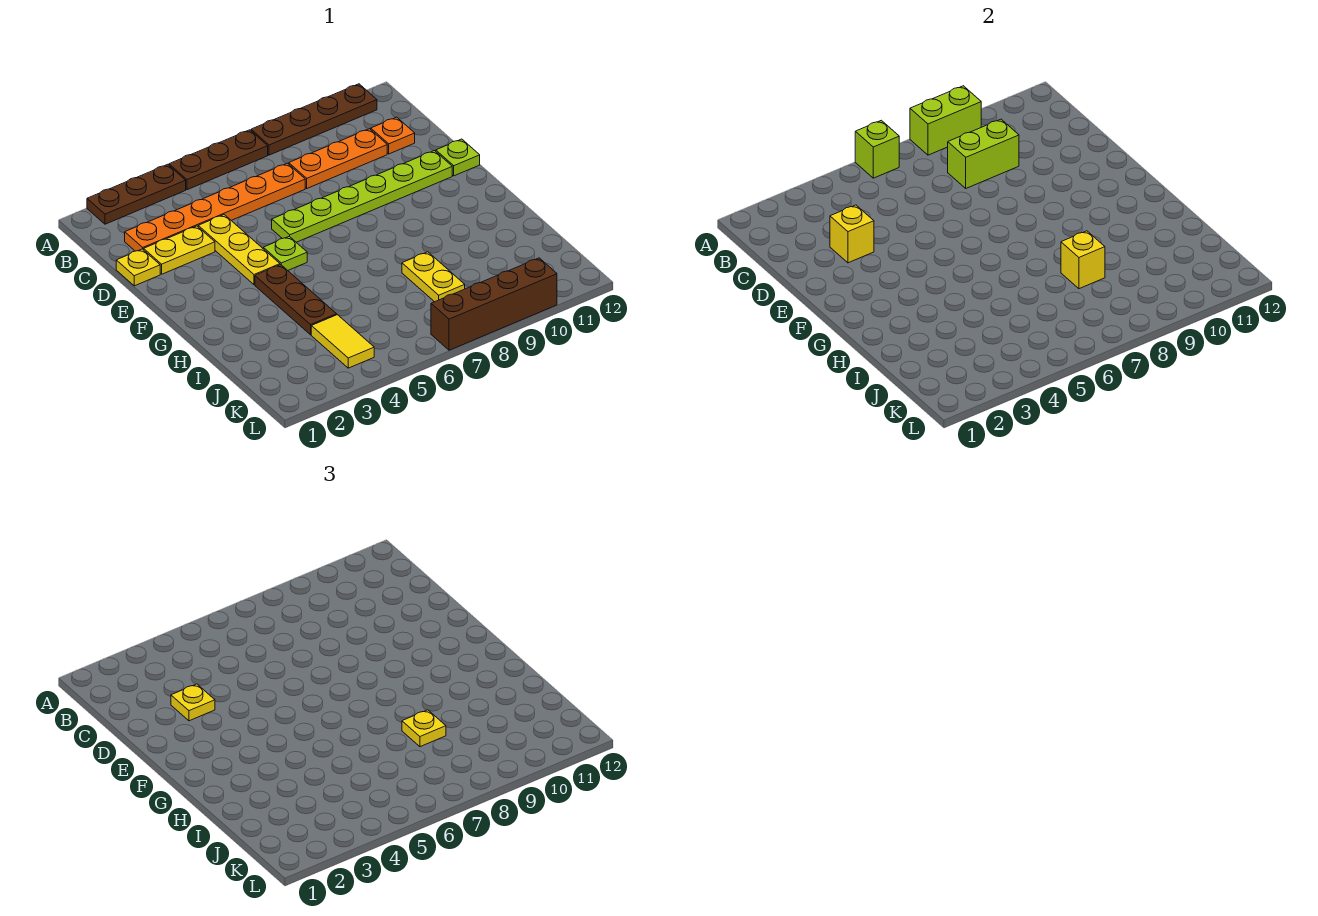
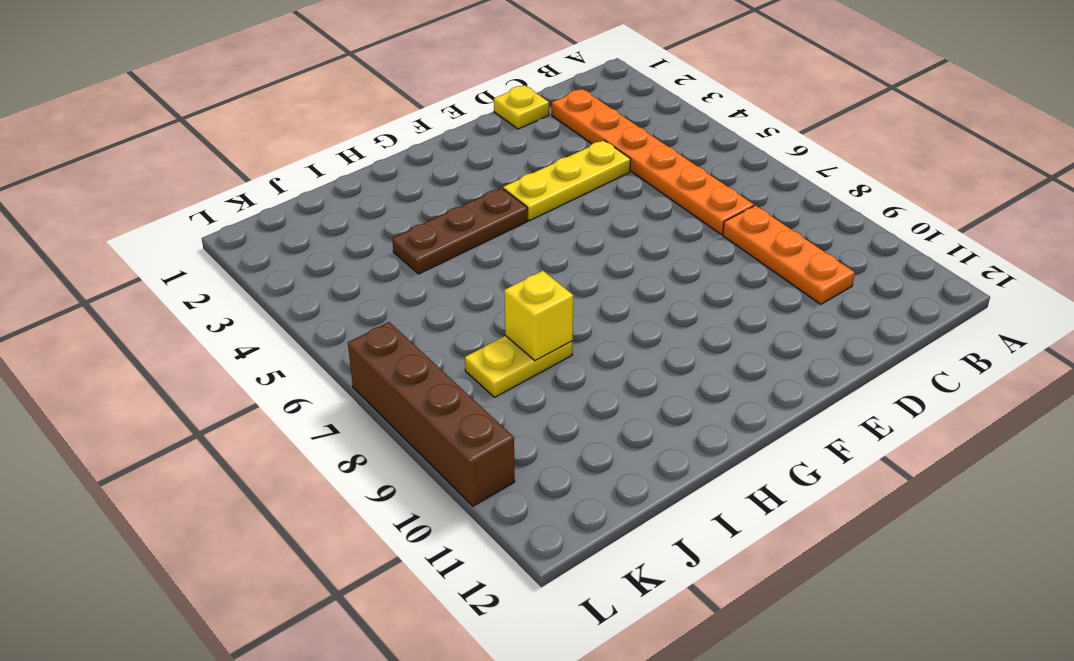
none -> brown 1x3 plate [87,164,186,224]
none -> brown 1x3 plate [169,130,268,190]
none -> brown 1x4 plate [251,84,377,155]

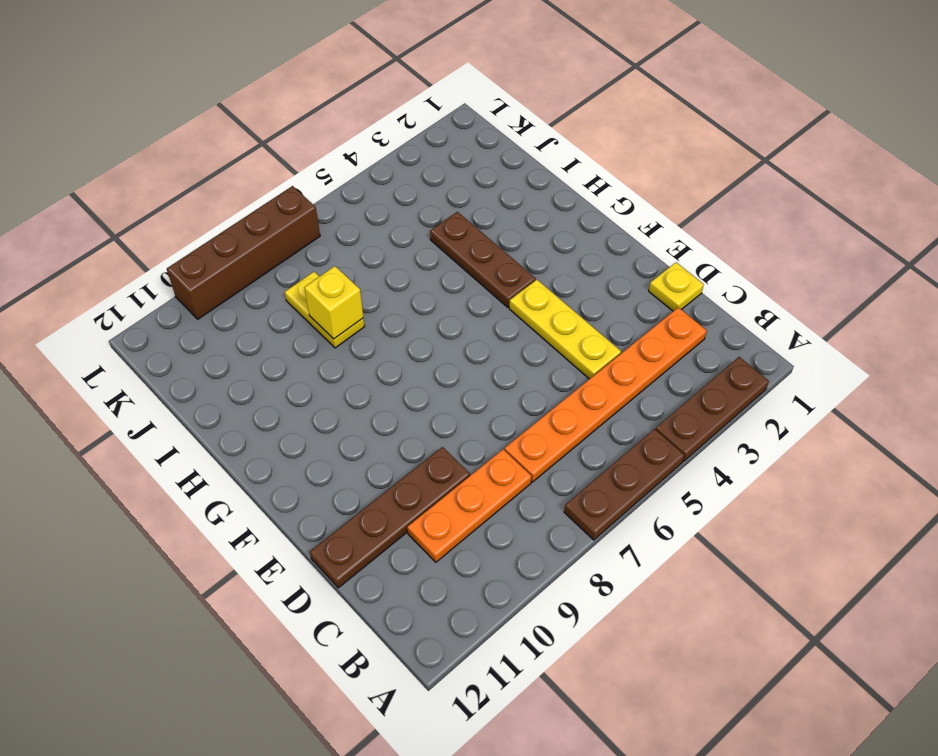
brown 1x4 plate [310,447,470,588] -> brown 1x4 plate moved to [251,84,377,155]
none -> orange 1x1 plate [371,117,415,154]
none -> yellow 1x2 plate [144,226,215,274]
none -> lime 1x6 plate [272,151,452,242]

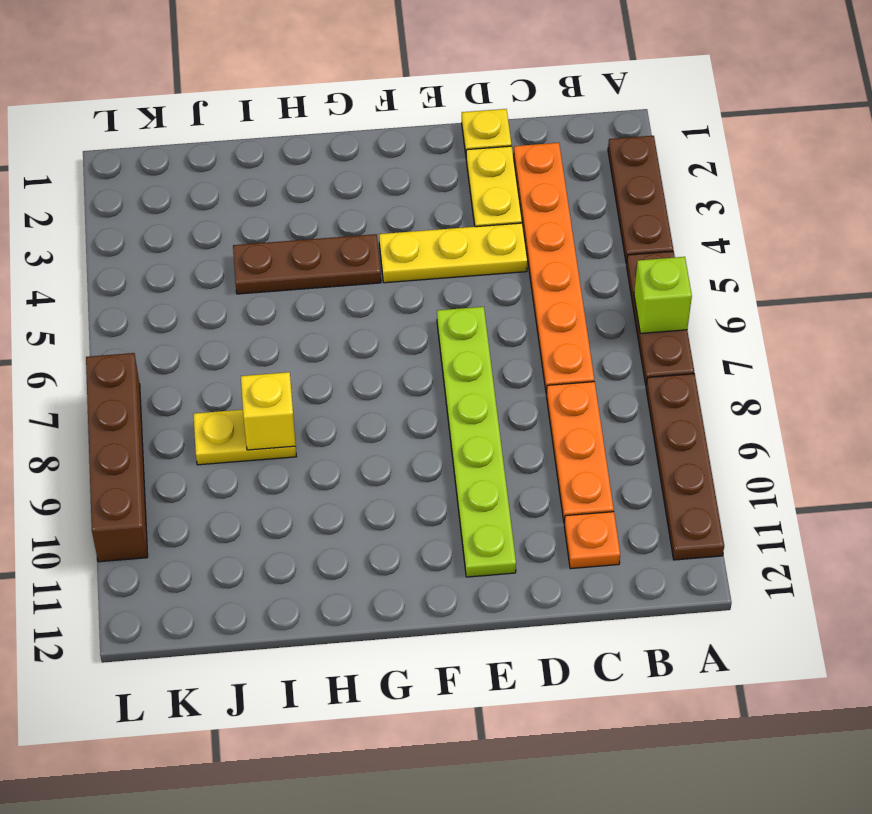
none -> lime 1x1 plate [436,139,480,176]
none -> lime 1x1 plate [263,236,307,270]
none -> yellow 1x2 tile [311,315,374,368]

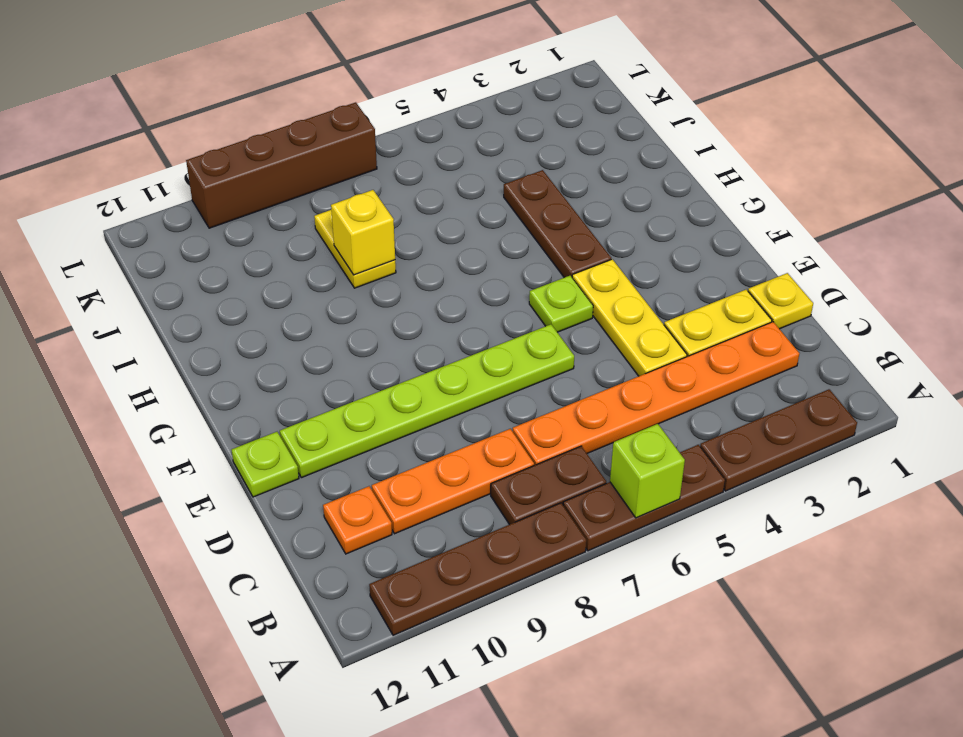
brown 1x2 plate [491,446,606,525] -> none
none -> yellow 1x2 tile [311,315,374,368]
none -> lime 1x2 brick [910,86,981,155]
none -> lime 1x2 brick [948,119,1019,188]

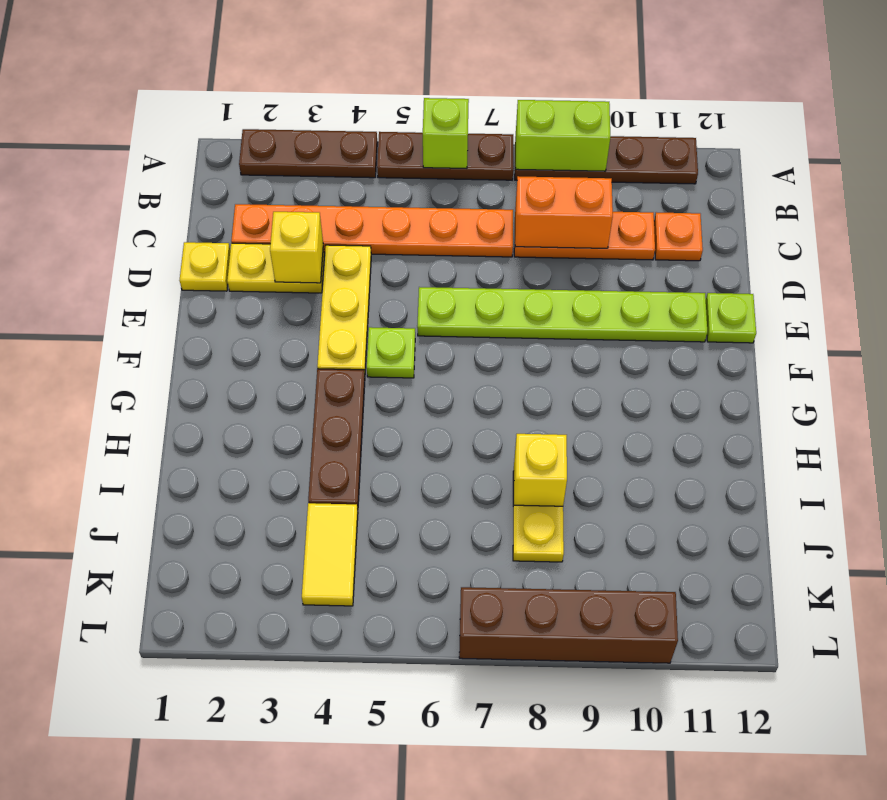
orange 1x2 brick [515,176,613,248] -> lime 1x2 brick [948,119,1019,188]
none -> yellow 1x1 plate [171,684,215,721]
none -> yellow 1x1 plate [402,710,446,747]

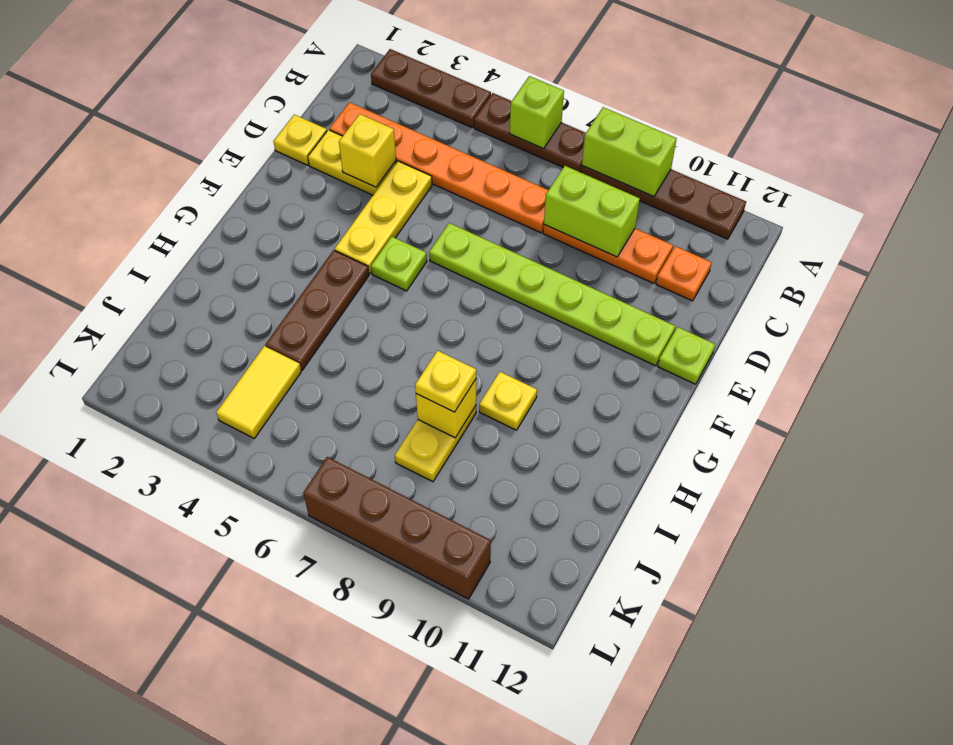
yellow 1x1 plate [479,372,537,430] -> yellow 1x1 plate moved to [171,684,215,721]

